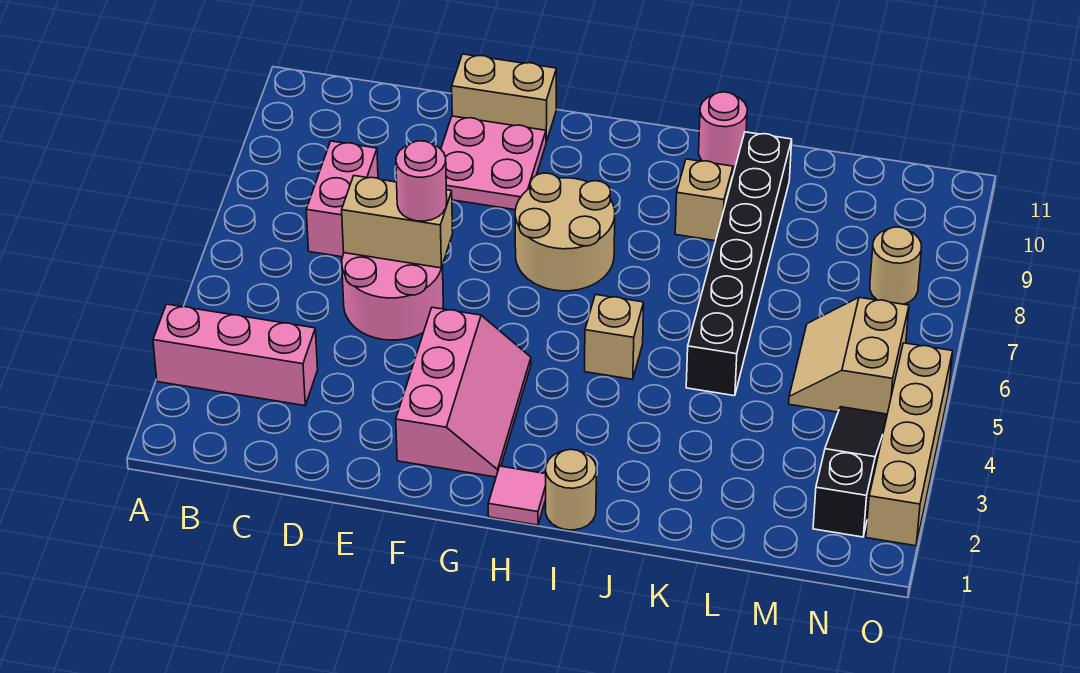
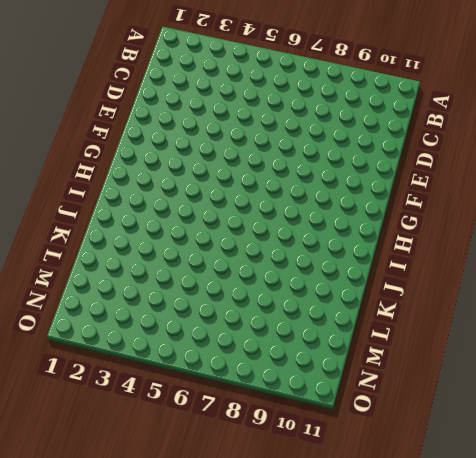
none -> pink 1x3 brick [153,304,318,406]
none -> pink 1x2 brick [306,141,378,257]
none -> pink 2x2 round brick [342,253,443,340]

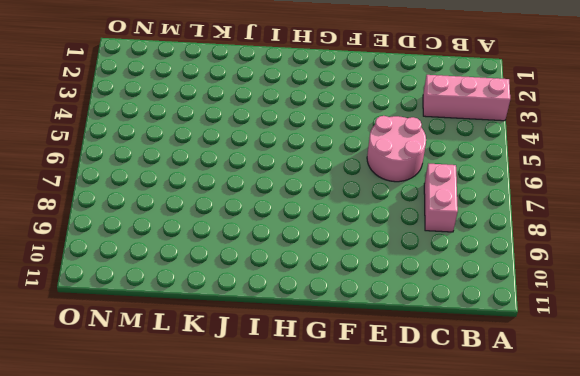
none -> pink 2x2 plate [441,116,546,210]
none -> tan 1x2 brick [452,54,556,142]
none -> pink 2x3 slope [396,307,531,477]

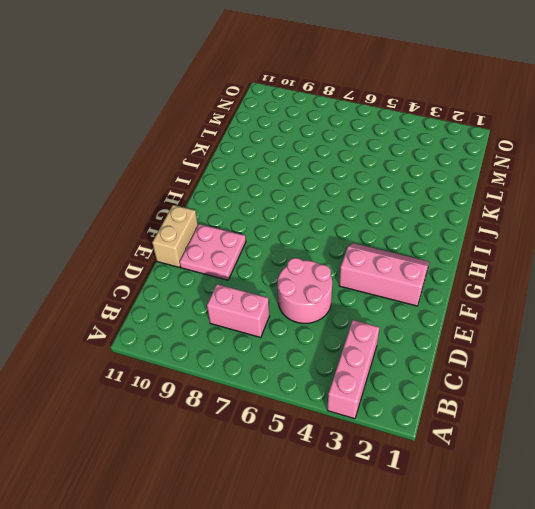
none -> tan 2x2 round brick [515,173,615,291]
none -> pink 1x1 tile [488,466,546,525]
none -> tan 1x1 round brick [546,449,597,530]

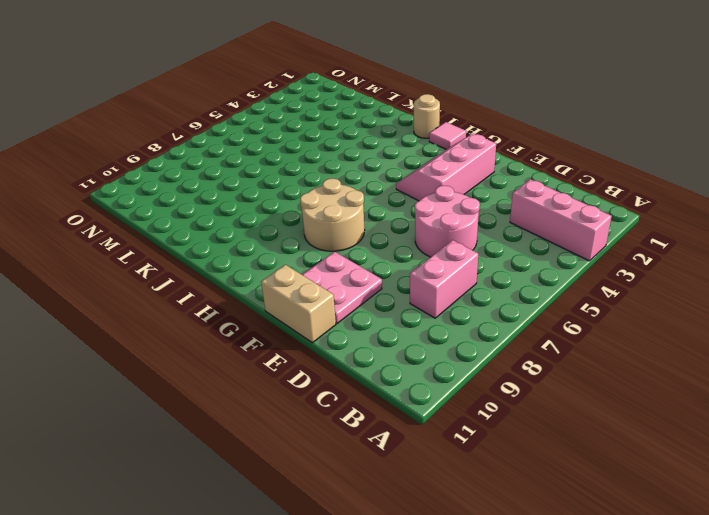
none -> tan 1x1 brick [585,294,644,379]
none -> tan 1x1 brick [675,159,733,241]
none -> pink 1x1 round brick [699,92,747,167]

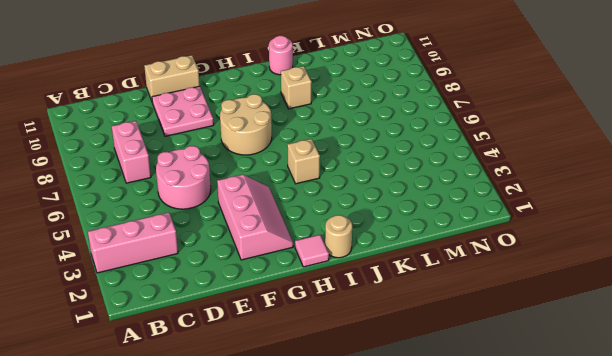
none -> black 1x6 brick [686,132,792,396]
none -> tan 2x2 slope [789,297,909,414]
none -> black 1x3 slope [813,407,887,537]

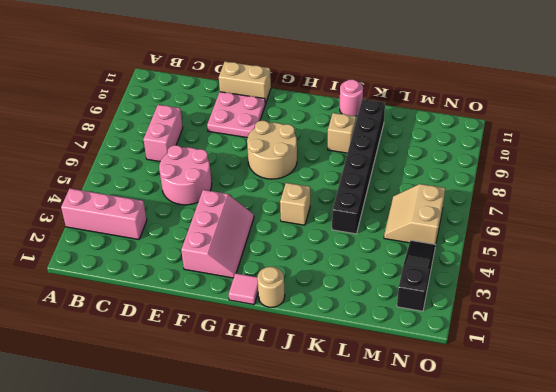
none -> tan 1x1 round brick [870,227,921,304]
none -> tan 1x4 brick [866,343,953,546]
none -> tan 1x2 brick [342,176,453,268]

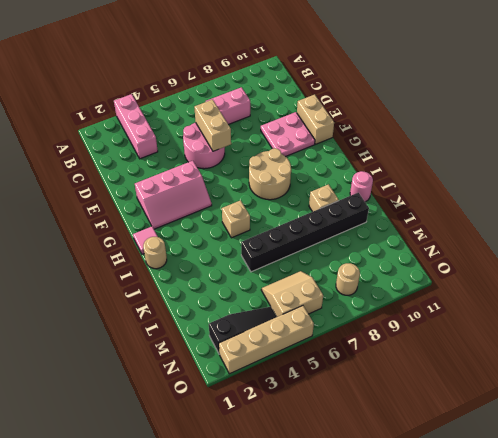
none -> pink 1x1 round brick [396,141,447,221]

